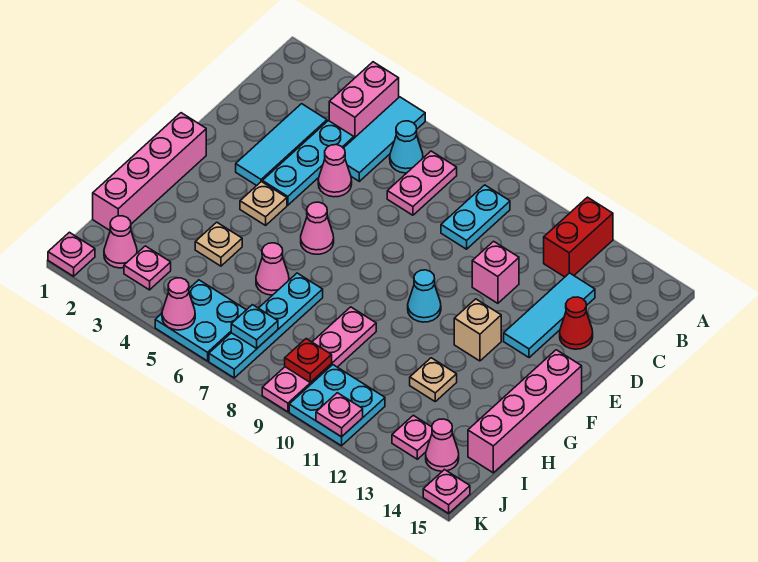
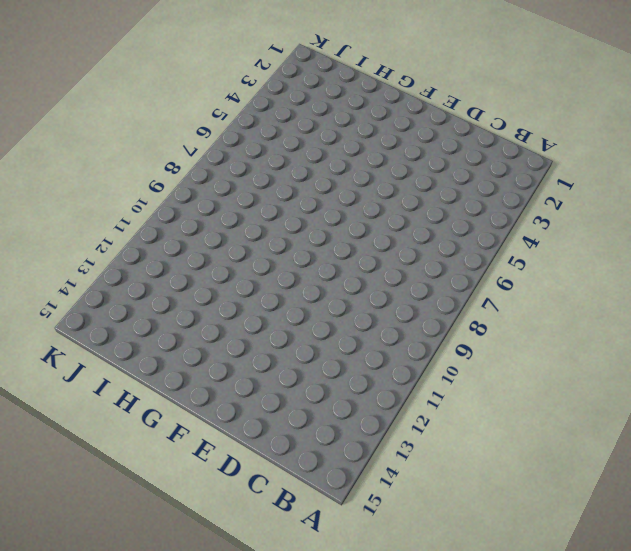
none -> pink 1x2 brick [329,62,399,138]
none -> cyan 1x3 tile [344,97,425,181]
none -> red 1x2 brick [544,197,613,277]
none -> cyan 1x1 cone [390,121,423,173]

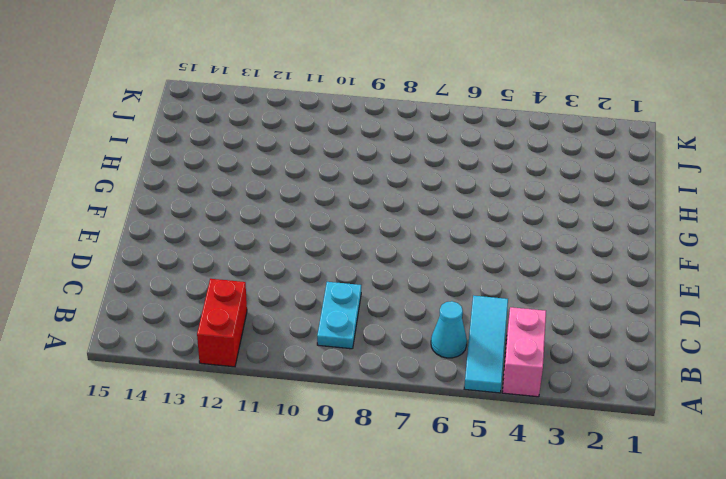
none -> pink 1x2 plate [387,151,457,215]
none -> cyan 1x3 tile [236,104,327,186]
none -> cyan 1x3 plate [262,121,354,205]
none -> cyan 1x3 tile [504,273,595,358]

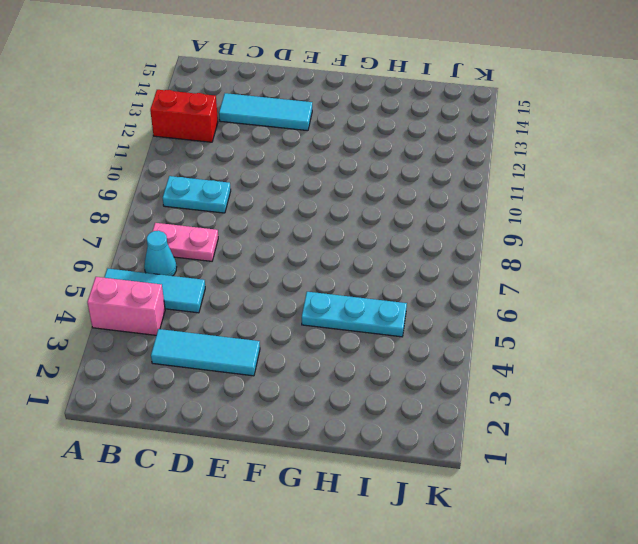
cyan 1x3 plate [302,292,407,337] -> cyan 1x3 plate moved to [262,121,354,205]
none -> pink 1x1 cone [318,145,352,197]
none -> pink 1x1 brick [472,241,519,303]
none -> red 1x1 cone [560,297,593,349]
none -> pink 1x4 brick [93,113,206,230]

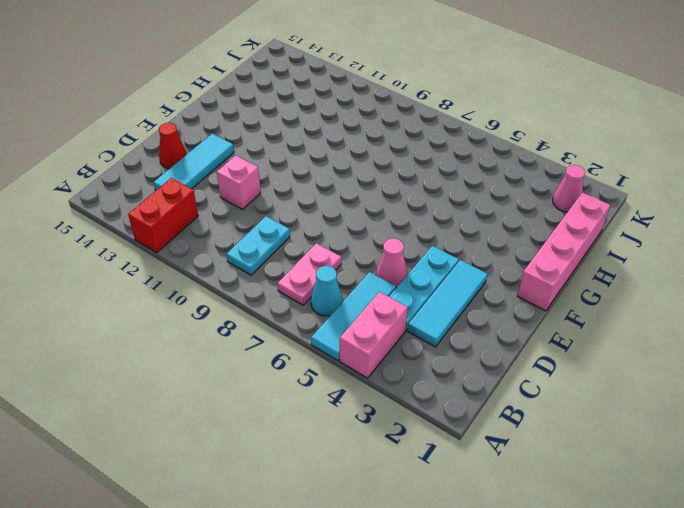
none -> tan 1x1 plate [240,182,287,225]
none -> pink 1x1 cone [301,202,334,254]
none -> cyan 1x1 cone [408,270,441,322]
none -> tan 1x1 brick [454,299,501,361]

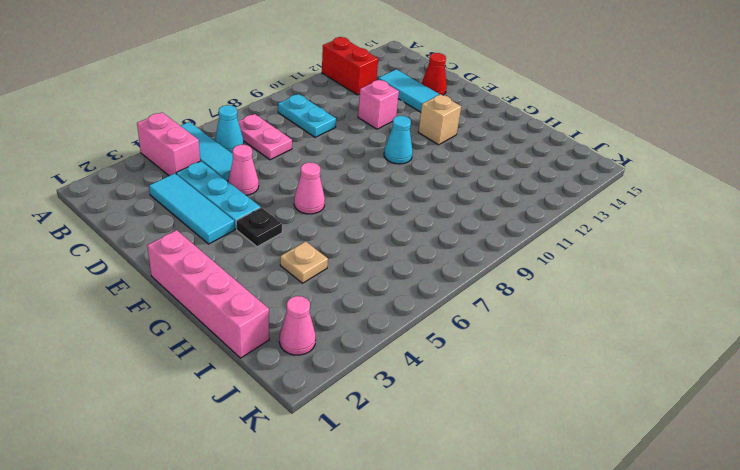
black 1x1 plate [236,207,282,247] -> tan 1x1 plate [240,182,287,225]
none -> pink 1x4 brick [468,350,582,473]
none -> pink 1x1 cone [256,243,289,295]
none -> cyan 1x4 plate [209,273,323,378]
none -> pink 1x4 plate [262,307,376,412]

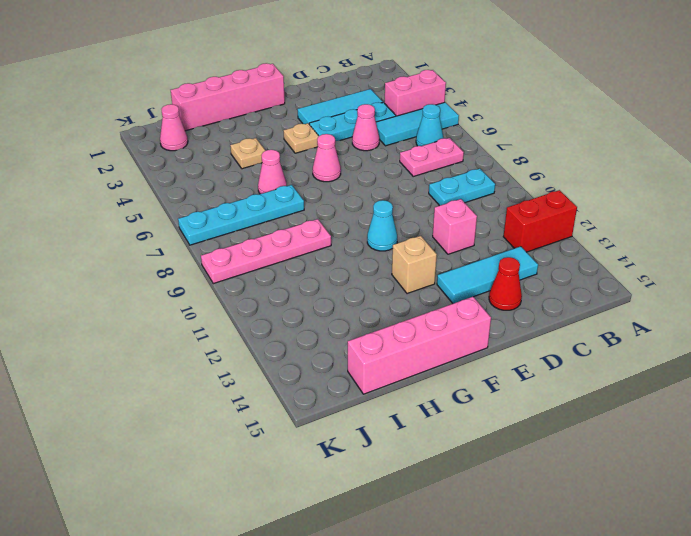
none -> tan 1x1 plate [410,358,457,401]
none -> pink 1x1 plate [124,246,171,290]
none -> cyan 2x2 plate [155,280,246,361]
none -> cyan 2x2 plate [289,365,385,446]

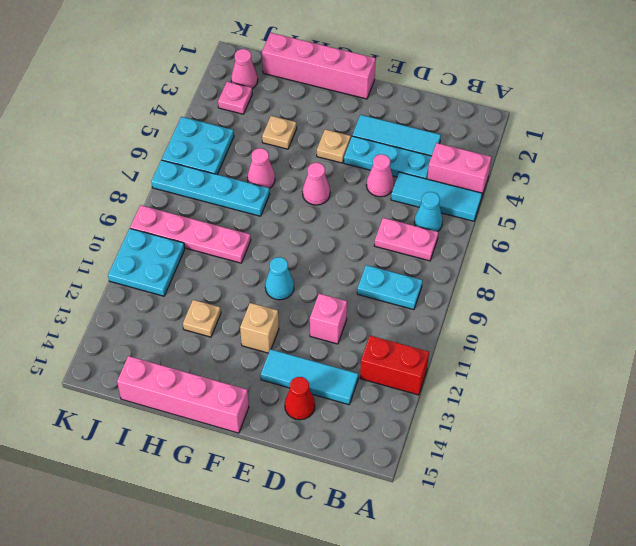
none -> pink 1x1 plate [392,415,432,459]
none -> pink 1x1 cone [426,419,459,471]
none -> pink 1x1 plate [48,232,95,276]
none -> pink 1x1 plate [423,470,470,513]

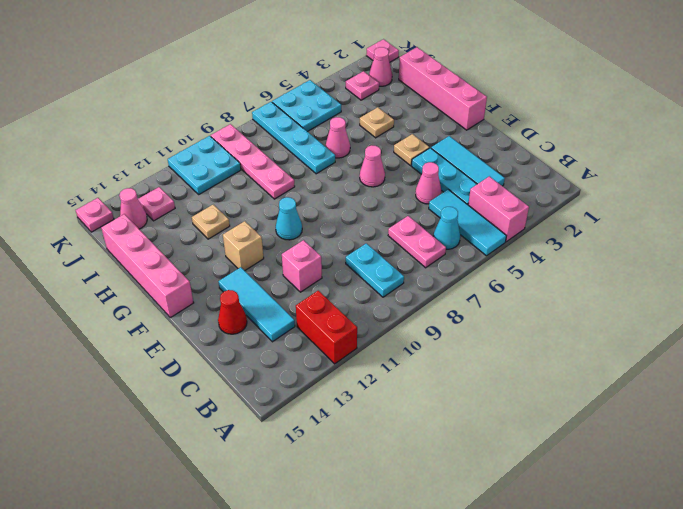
none -> cyan 1x1 plate [231,305,278,348]
none -> red 1x1 plate [285,339,332,382]
none -> pink 1x1 cone [162,278,195,330]
none -> pink 1x1 plate [316,393,363,437]

